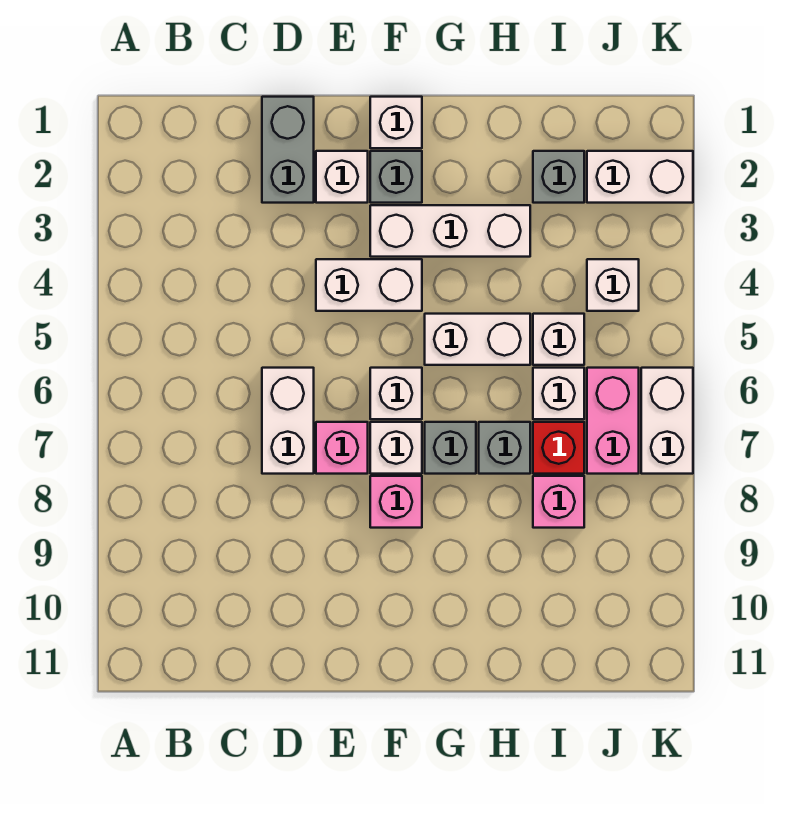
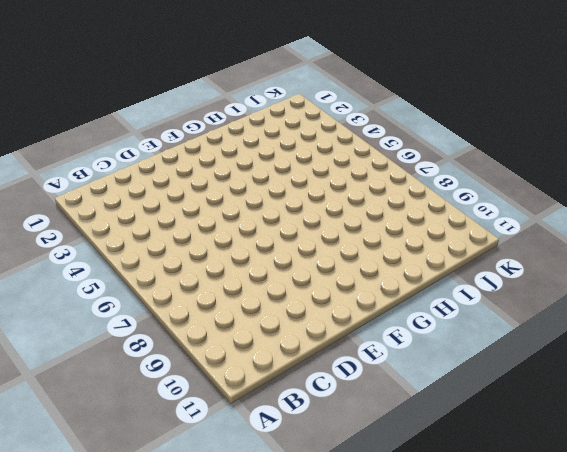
none -> grey 1x2 brick [262,97,314,203]
none -> white 1x2 brick [262,368,314,474]
none -> white 1x1 brick [316,151,368,203]

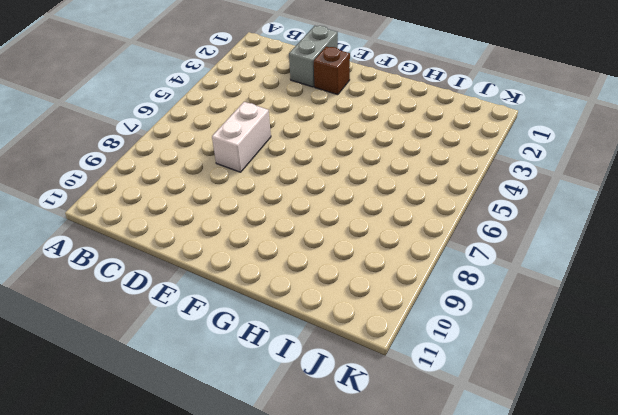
brown 1x1 brick [314,47,350,95] -> white 1x1 brick [316,151,368,203]
none -> white 1x2 brick [316,259,422,311]
none -> pink 1x1 brick [316,422,368,474]
none -> white 1x1 brick [370,97,422,148]

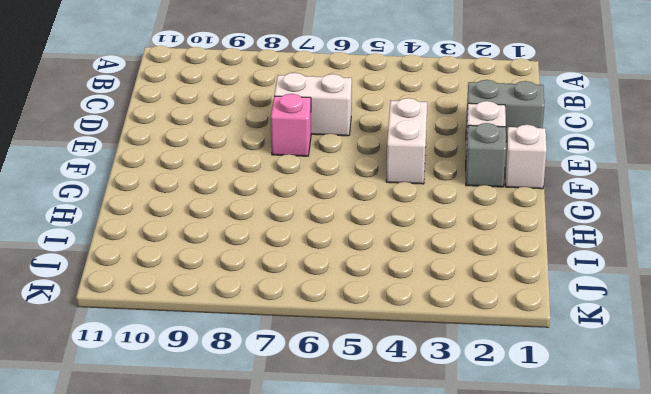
none -> white 1x3 brick [370,205,530,257]
none -> white 1x1 brick [370,368,422,419]
none -> white 1x1 brick [370,422,422,474]

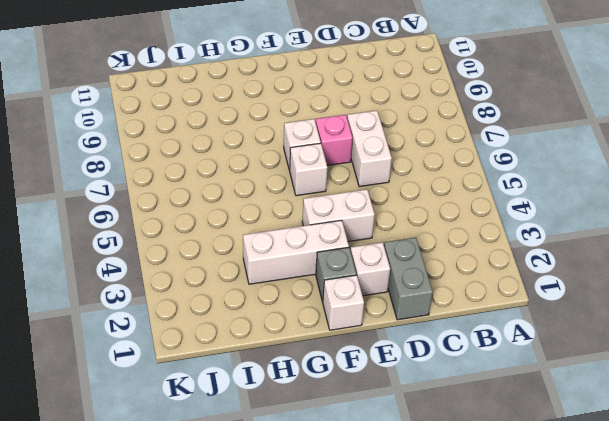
none -> pink 1x1 brick [370,476,422,528]
none -> white 1x2 brick [425,314,530,365]
none -> grey 1x1 brick [425,422,476,474]

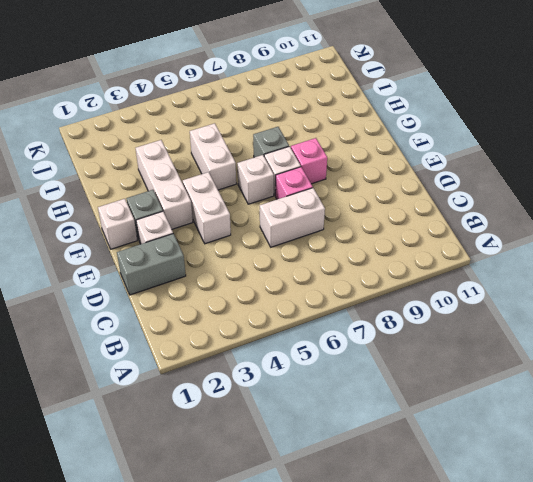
none -> grey 1x1 brick [479,422,530,474]
none -> grey 1x1 brick [533,151,584,203]
none -> white 1x1 brick [533,314,584,365]

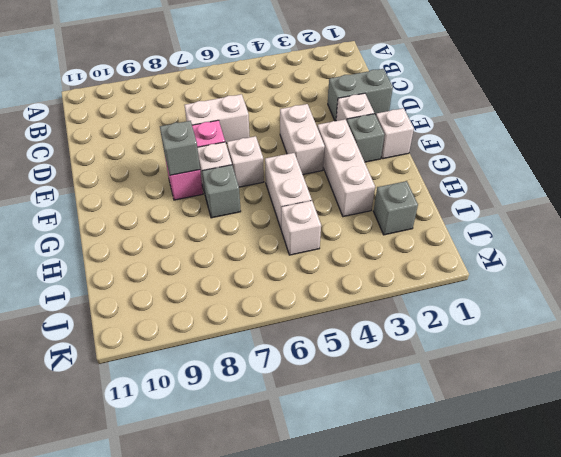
grey 1x1 brick [160,121,200,175] -> grey 1x1 brick moved to [479,422,530,474]
none -> white 1x1 brick [533,368,584,419]
none -> red 1x1 brick [533,422,584,474]
none -> pink 1x1 brick [533,476,584,528]

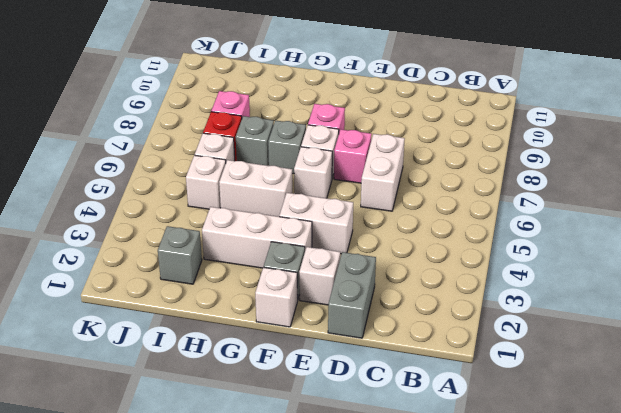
none -> white 1x2 brick [587,151,693,203]
none -> white 1x1 brick [587,259,639,311]
none -> pink 1x2 brick [587,368,639,474]

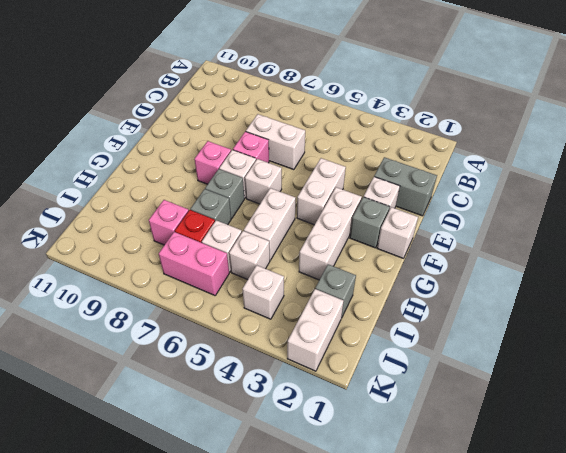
none -> white 1x2 brick [641,368,693,474]

